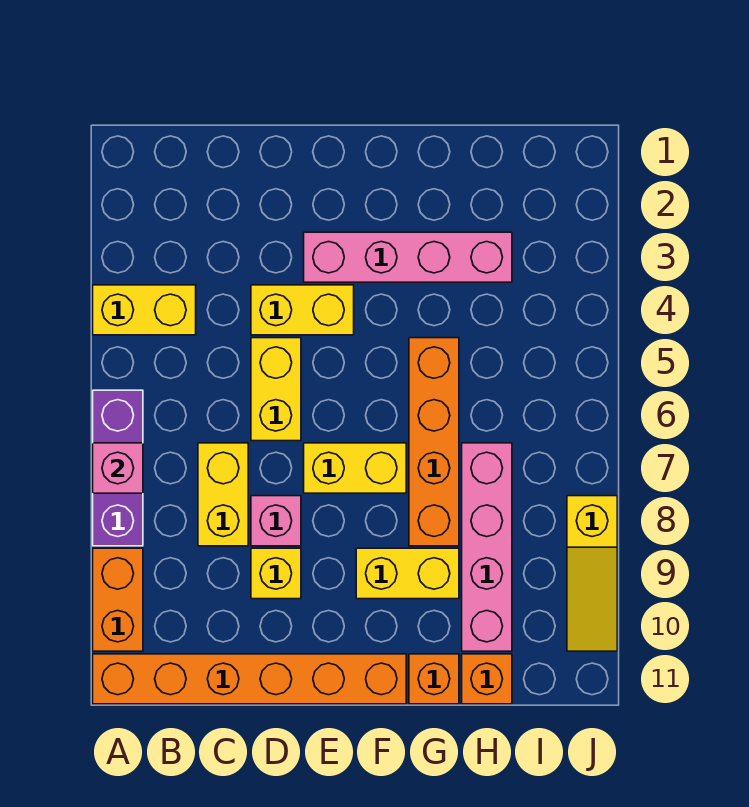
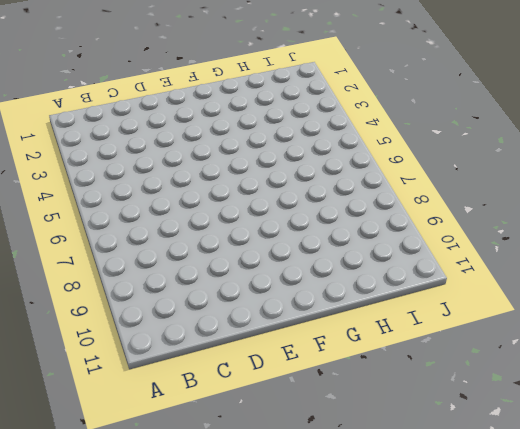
none -> yellow 1x2 brick [93,285,196,335]
none -> purple 1x3 brick [93,390,143,546]
none -> orange 1x2 brick [93,548,143,651]

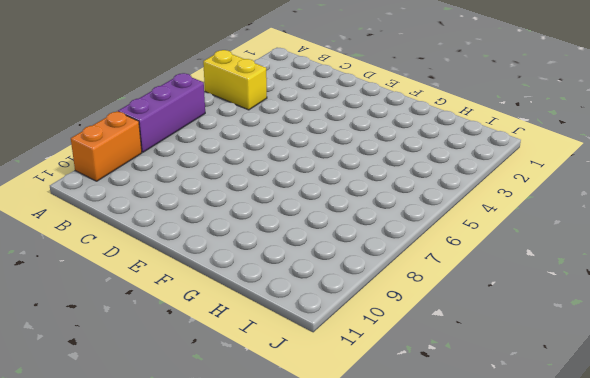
none -> orange 1x6 brick [93,654,406,704]
none -> yellow 1x2 brick [198,443,248,546]
none -> yellow 1x2 brick [251,285,354,335]

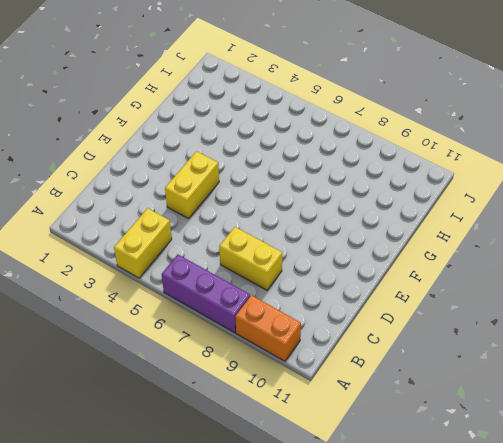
none -> orange 1x6 brick [93,654,406,704]
none -> yellow 1x2 brick [251,338,301,441]
none -> pink 1x1 brick [251,496,301,546]

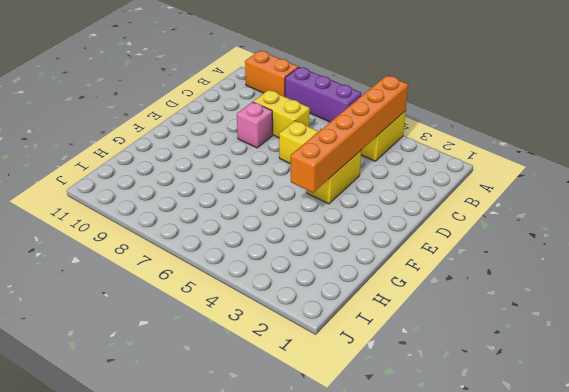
orange 1x6 brick [291,76,408,193] -> orange 1x6 brick moved to [93,654,406,704]
none -> yellow 1x1 brick [251,548,301,599]
none -> pink 1x4 brick [304,232,512,282]
none -> yellow 1x2 brick [304,443,406,493]

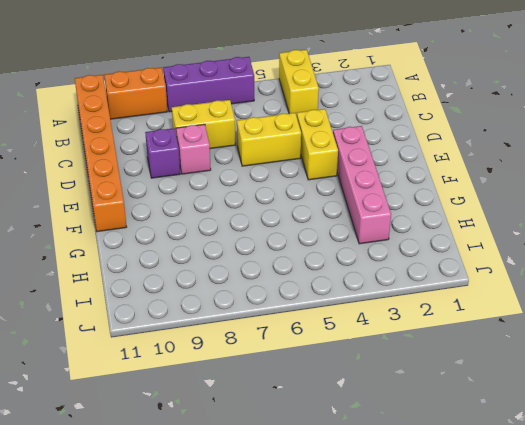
purple 1x1 brick [145,128,180,178] -> yellow 1x1 brick [251,548,301,599]
none -> yellow 1x2 brick [304,443,406,493]
none -> yellow 1x2 brick [356,548,459,599]
none -> orange 1x4 brick [409,338,459,546]

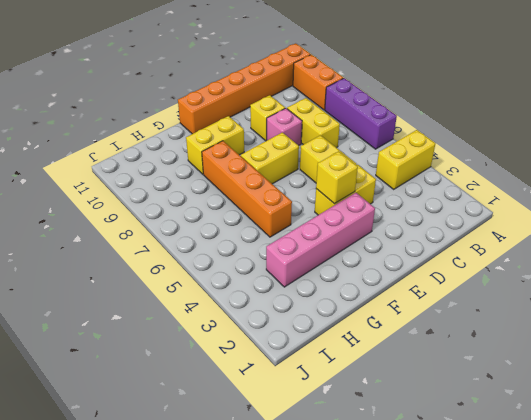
yellow 1x1 brick [316,151,358,204] -> none
none -> orange 1x1 brick [409,654,459,704]
none -> pink 1x4 brick [462,443,512,651]
none -> orange 1x1 brick [462,654,512,704]

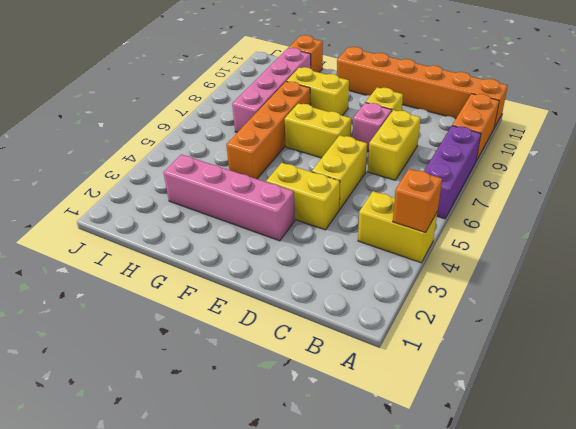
orange 1x1 brick [393,169,442,233] -> orange 1x1 brick moved to [409,654,459,704]
none -> yellow 1x3 slope [567,496,617,651]
none -> pink 1x1 brick [93,443,143,493]

